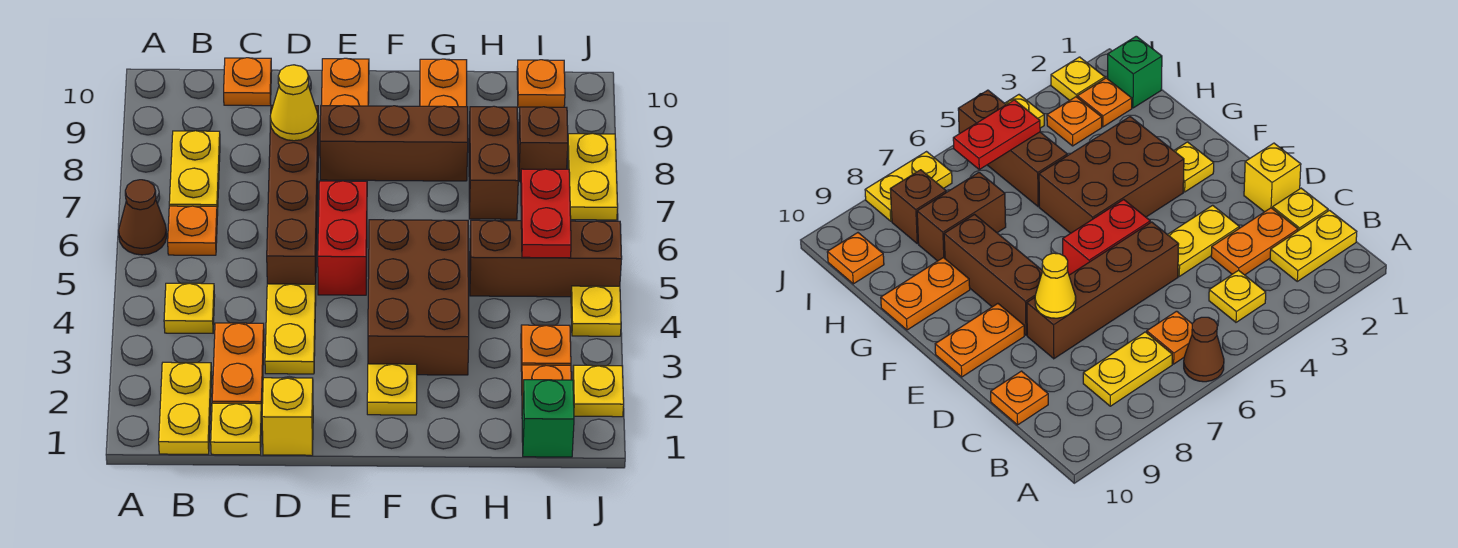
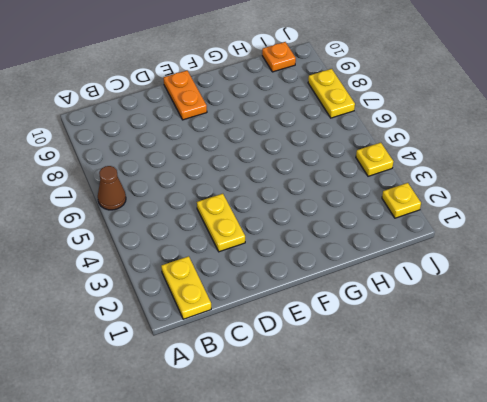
none -> yellow 1x1 plate [164,283,215,333]
none -> orange 1x1 plate [168,206,217,255]
none -> yellow 1x2 plate [169,131,220,216]

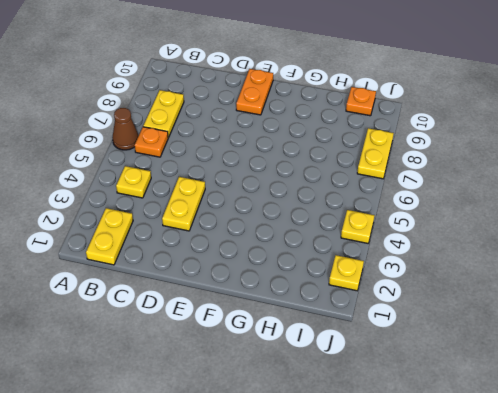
none -> yellow 1x1 plate [211,403,262,455]
none -> orange 1x2 plate [212,323,264,408]
none -> orange 1x1 plate [224,58,272,106]

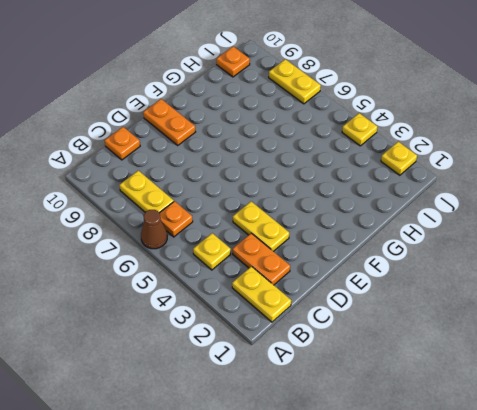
none -> yellow 1x1 plate [211,403,262,455]
none -> yellow 1x1 brick [262,378,313,455]
none -> brown 1x4 brick [267,105,319,284]

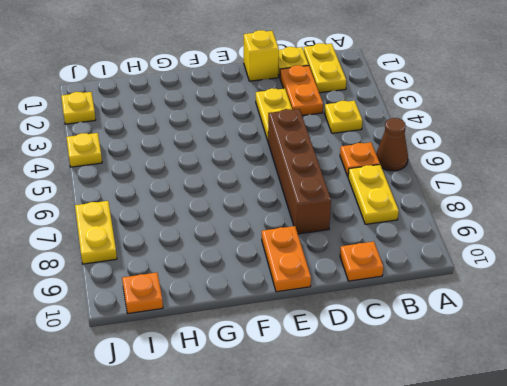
none -> red 1x2 brick [318,181,367,295]
none -> brown 1x3 brick [320,105,468,181]
none -> yellow 1x1 plate [367,364,417,415]

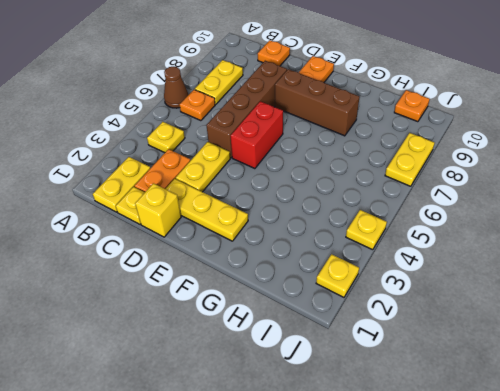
yellow 1x3 plate [166,179,248,241] -> yellow 1x1 plate [367,364,417,415]
none -> brown 2x3 brick [368,220,469,375]
none -> orange 1x2 plate [420,59,467,107]
none -> brown 1x3 brick [470,220,622,297]

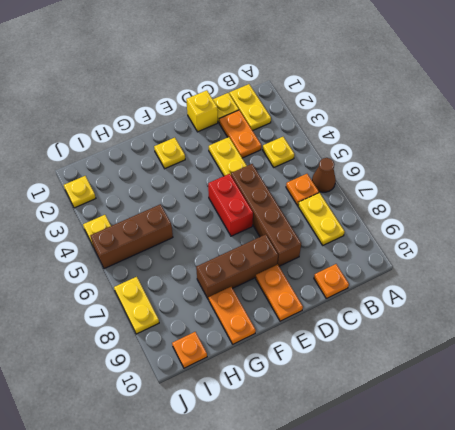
none -> brown 2x3 brick [368,220,469,375]
none -> brown 1x2 brick [469,106,518,219]
none -> green 1x1 brick [522,380,574,457]

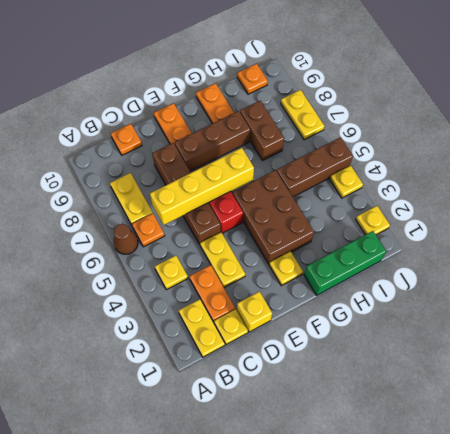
yellow 1x4 brick [150,148,254,225] -> none
green 1x3 brick [304,231,386,295] -> green 1x1 brick [522,380,574,457]
none -> orange 1x1 plate [522,365,571,409]
none -> orange 1x1 plate [521,325,571,371]
none -> brown 1x1 brick [518,107,568,182]

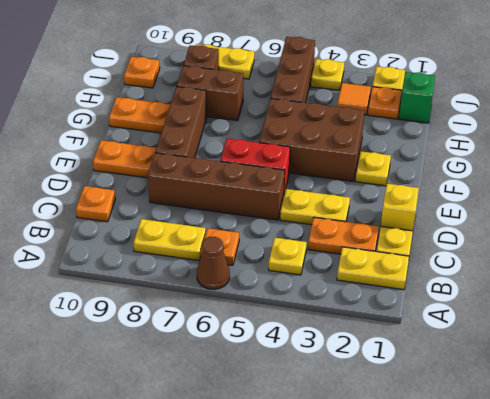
orange 1x1 tile [337,83,371,115] -> orange 1x1 plate [521,325,571,371]
none -> yellow 1x1 cone [270,65,318,141]
none -> red 1x2 plate [521,169,571,258]

